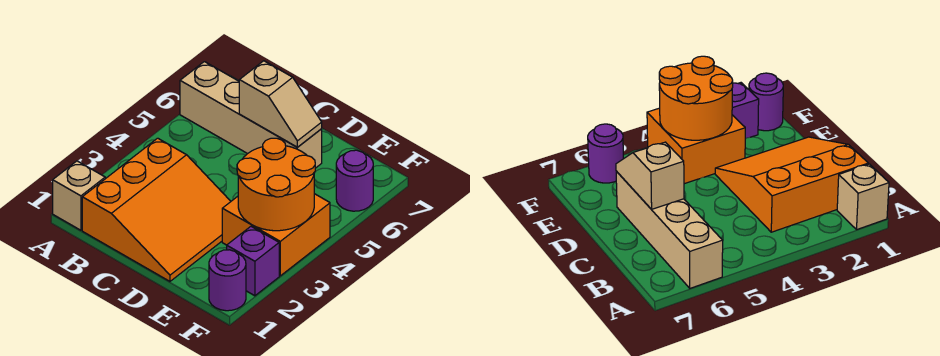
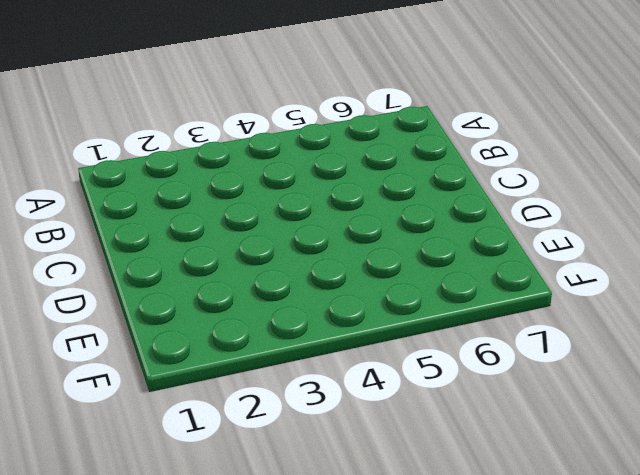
none -> tan 1x1 brick [53,161,105,230]
none -> tan 1x4 brick [180,62,322,168]

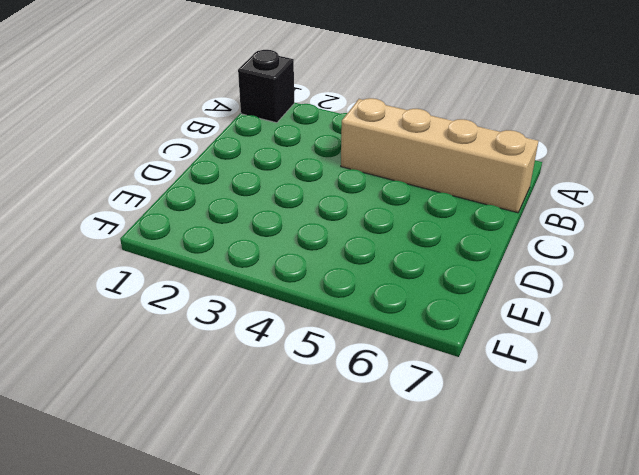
black 1x1 brick [238,50,294,123] -> tan 1x1 brick [53,161,105,230]
tan 1x4 brick [341,98,538,213] -> tan 1x4 brick turned to [180,62,322,168]
none -> orange 3x3 slope [82,138,231,281]
none -> orange 2x2 brick [222,194,330,276]

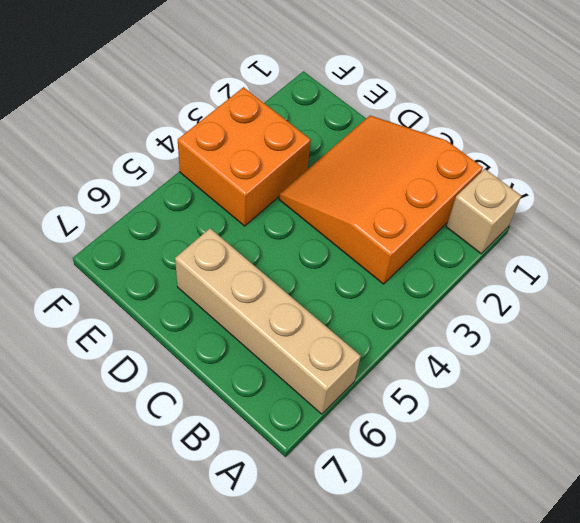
none -> purple 1x1 round brick [209,250,246,311]
none -> purple 1x1 brick [227,227,279,296]

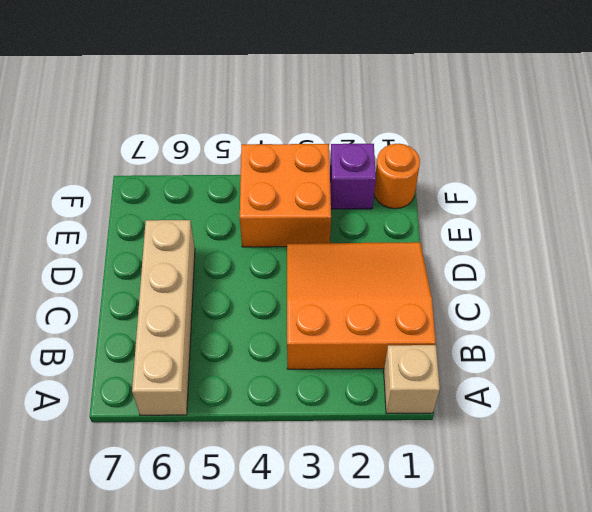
orange 1x1 round brick [374,144,420,209] -> purple 1x1 round brick [209,250,246,311]
none -> purple 1x1 round brick [336,150,373,211]
none -> tan 1x2 slope [239,61,322,147]

